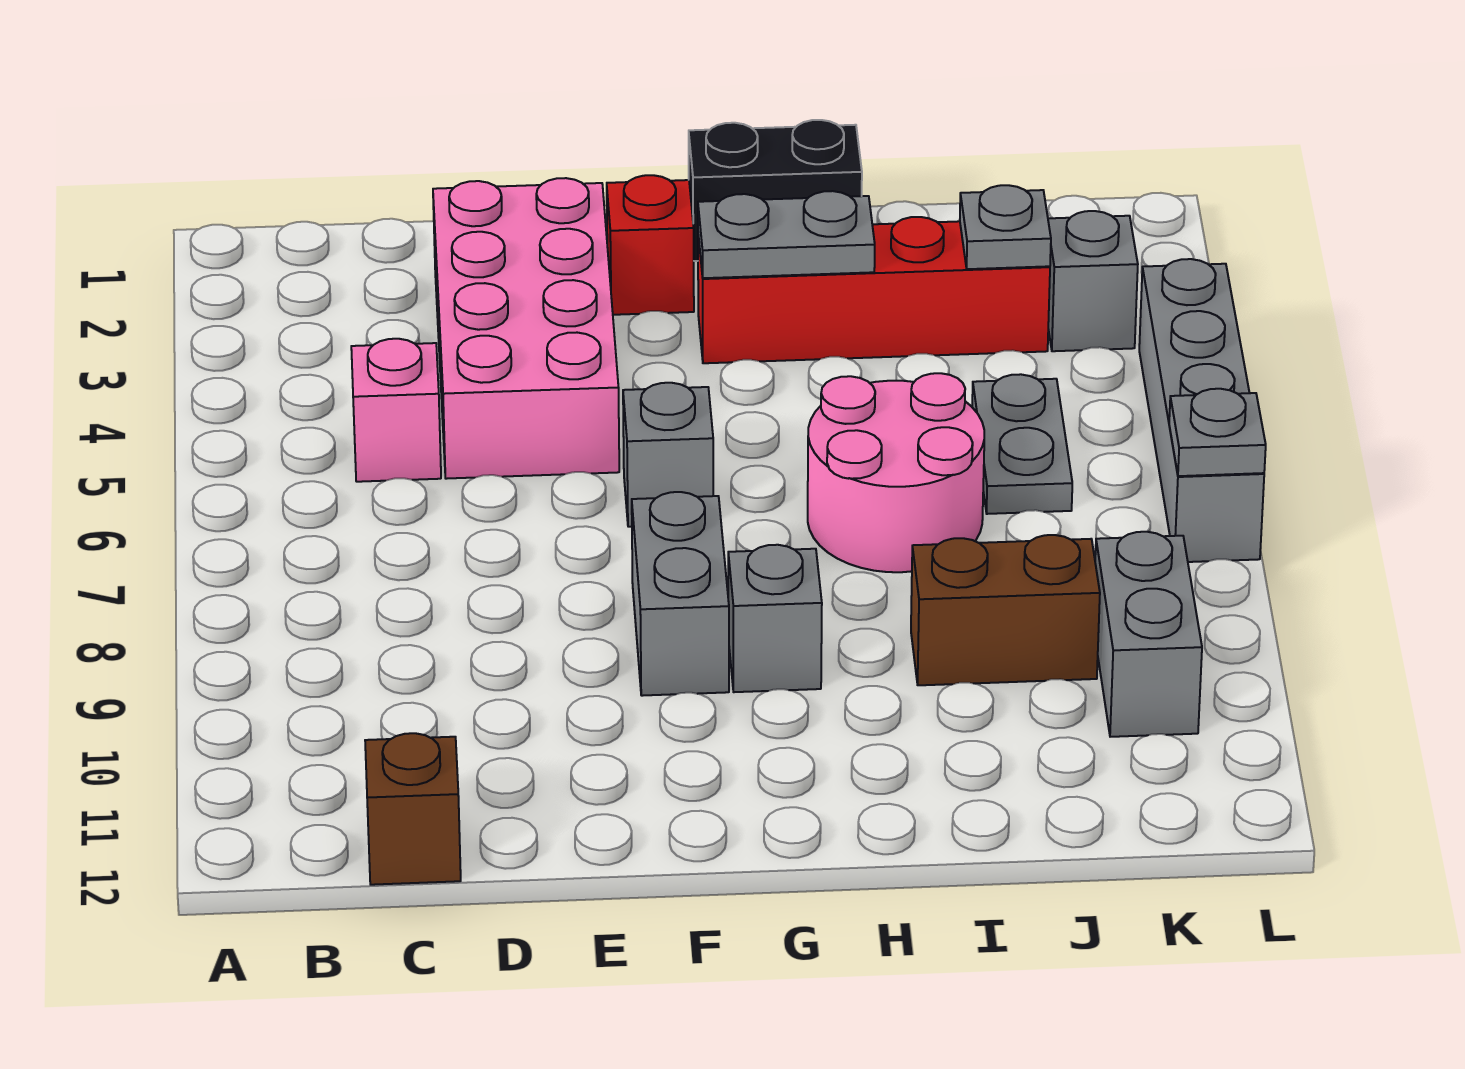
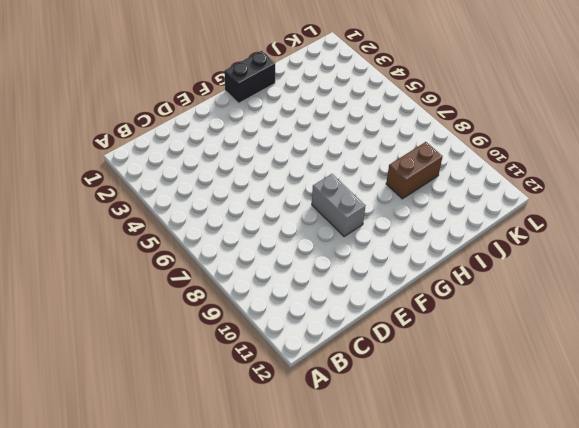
none -> pink 1x1 brick [351,339,441,482]
none -> brown 1x1 brick [365,733,461,885]
none -> pink 2x4 brick [433,178,619,479]

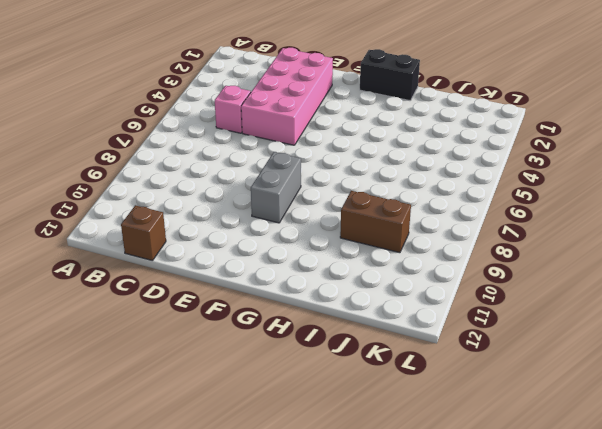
none -> red 1x1 brick [607,175,694,315]
none -> grey 1x1 brick [623,383,713,527]
none -> red 1x4 brick [698,217,1050,363]

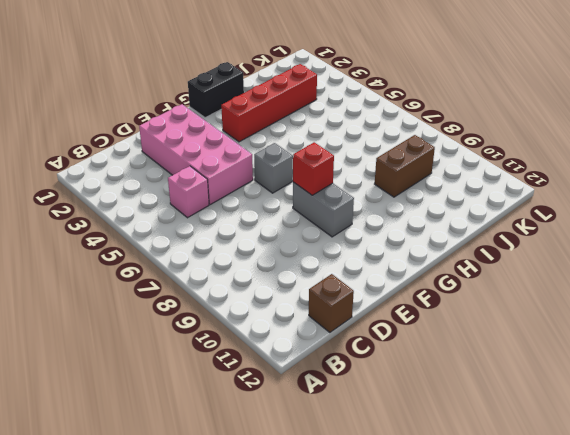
red 1x1 brick [293,142,334,195] -> red 1x1 brick moved to [607,175,694,315]
none -> grey 1x1 brick [728,545,822,692]
none -> pink 2x2 round brick [808,373,984,572]
none -> grey 1x2 plate [972,374,1072,514]

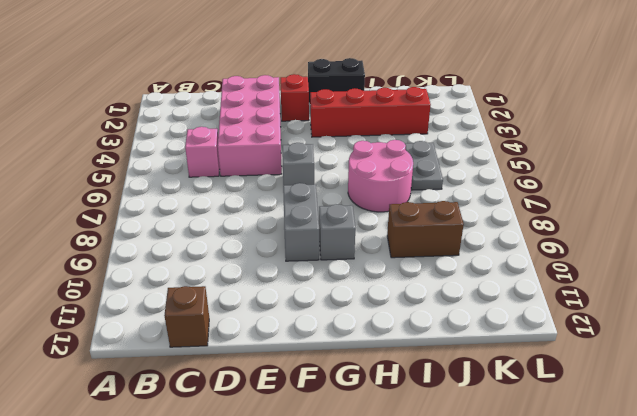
none -> grey 1x1 brick [1048,211,1138,351]
none -> grey 1x2 brick [1095,532,1202,737]
none -> grey 1x4 brick [1139,259,1264,562]

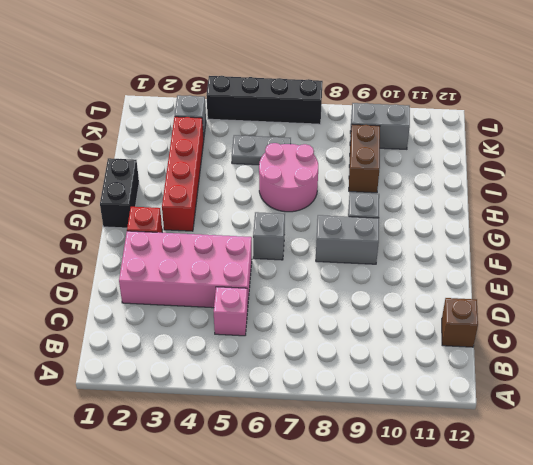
black 1x4 brick [207,76,323,124] -> grey 1x4 brick [1139,259,1264,562]
none -> grey 1x2 plate [698,191,875,278]
none -> grey 1x1 plate [960,185,1051,269]
none -> grey 1x1 plate [1169,389,1266,476]

